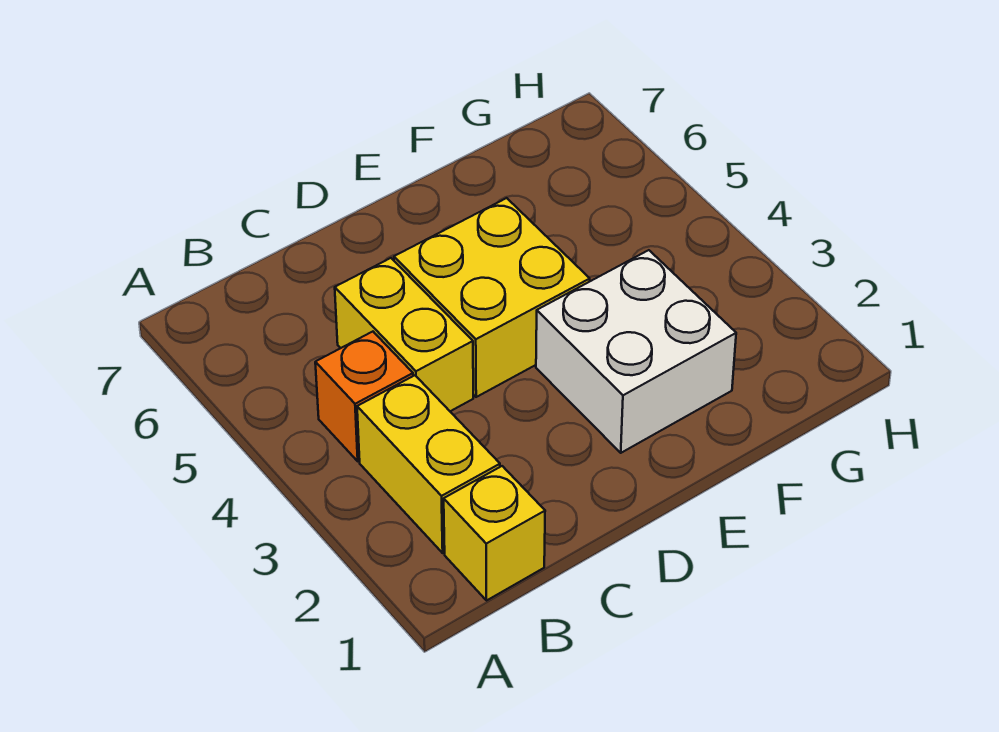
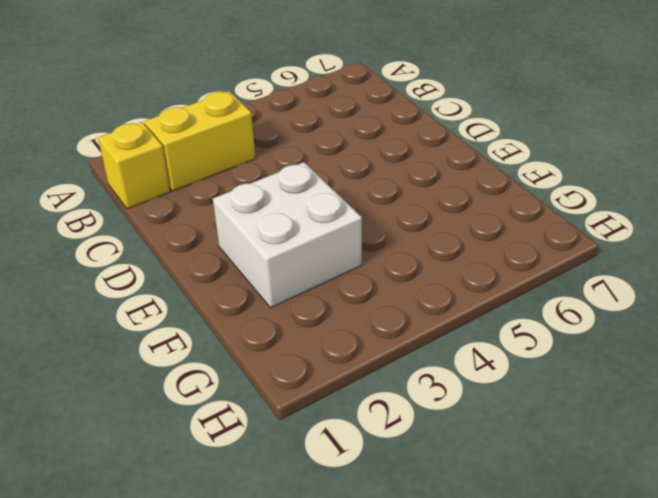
none -> orange 1x1 brick [315,332,413,461]
none -> yellow 1x2 brick [335,258,473,411]

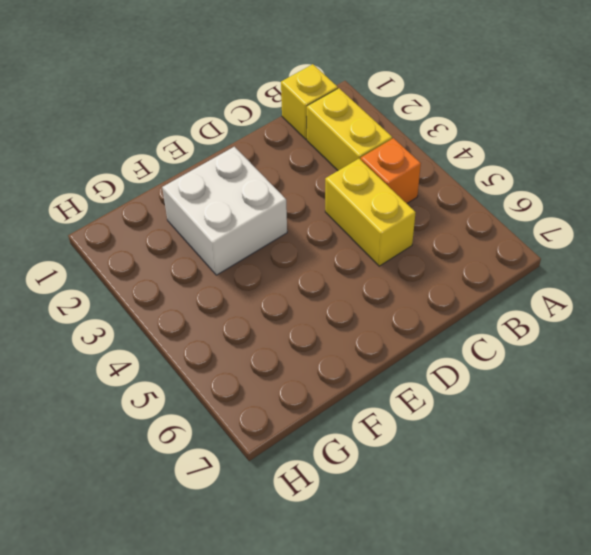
none -> yellow 2x2 brick [394,198,590,397]

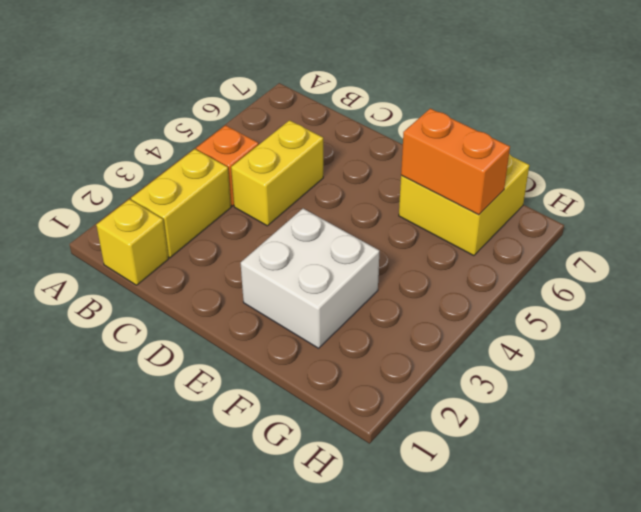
yellow 2x2 brick [399,154,529,256] -> yellow 2x2 brick moved to [394,198,590,397]
orange 1x2 brick [401,108,510,215] -> none

